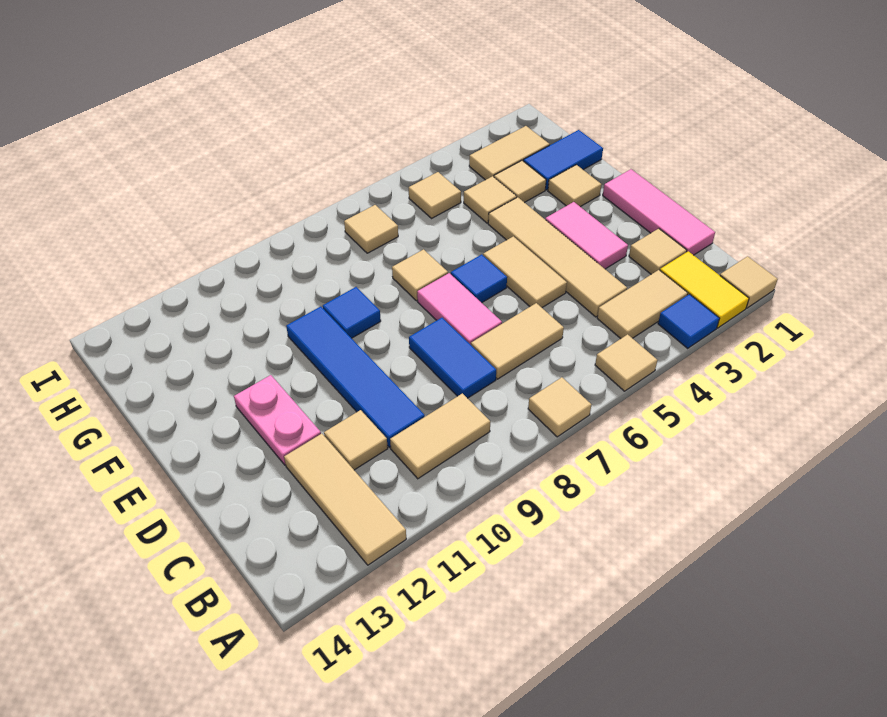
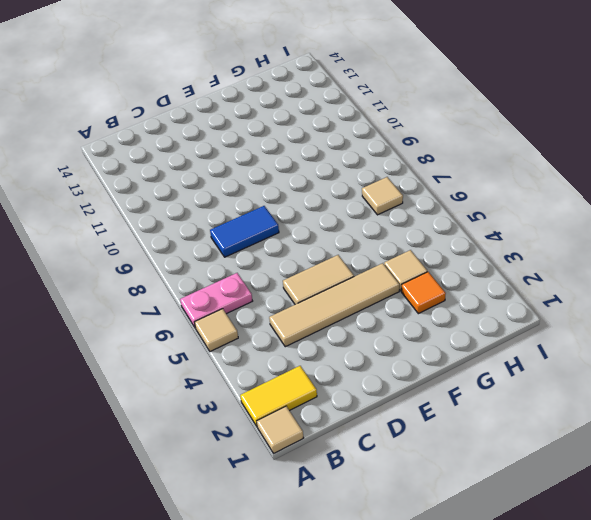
pink 1x2 plate [180,273,252,327] -> pink 1x2 plate moved to [234,375,321,465]
orange 1x1 tile [401,272,446,314] -> tan 1x1 tile [494,161,546,203]
none -> blue 1x1 tile [658,294,719,348]
none -> tan 1x1 tile [528,377,591,437]
none -> tan 1x3 tile [284,434,406,565]

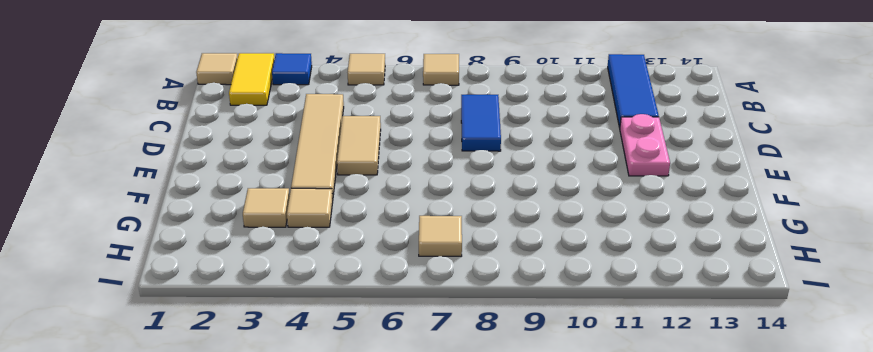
blue 1x3 tile [608,54,659,128] -> tan 1x3 tile [284,434,406,565]
none -> tan 1x2 tile [597,270,688,339]
none -> tan 1x2 tile [390,393,490,479]
none -> pink 1x3 tile [603,169,715,255]

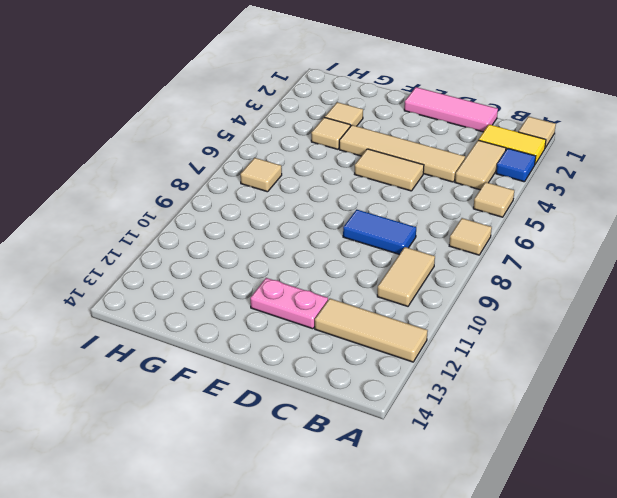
none -> tan 1x1 tile [629,229,687,274]
none -> tan 1x2 tile [471,303,564,379]
none -> blue 1x4 tile [286,306,425,448]

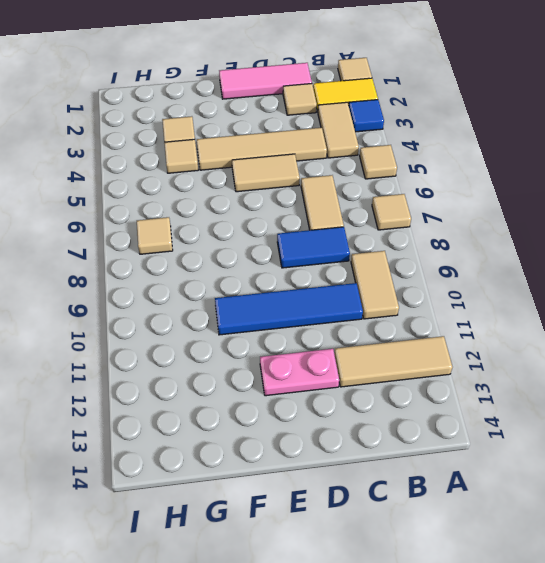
none -> tan 1x1 tile [324,410,388,470]
none -> pink 1x2 tile [545,202,628,269]
none -> pink 1x2 tile [417,273,502,345]

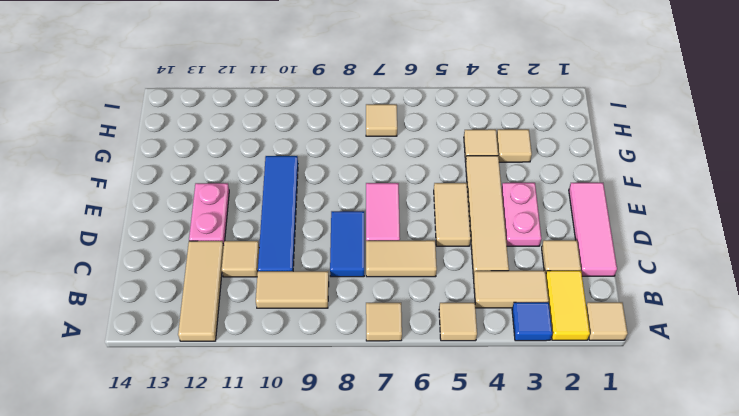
pink 1x2 plate [502,183,541,246] -> pink 1x2 tile [545,202,628,269]
none -> blue 1x1 tile [451,254,507,303]
none -> tan 1x1 tile [548,165,602,207]
none -> tan 1x1 tile [392,249,448,301]

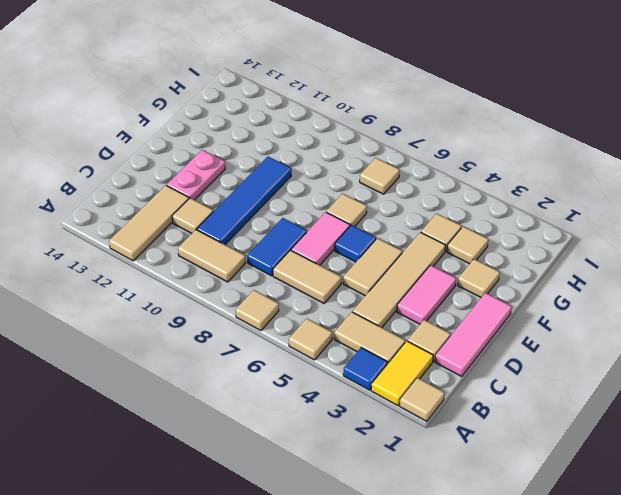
none -> blue 1x1 tile [323,287,381,338]
none -> blue 1x2 tile [523,130,603,190]
none -> tan 1x2 tile [469,126,550,180]

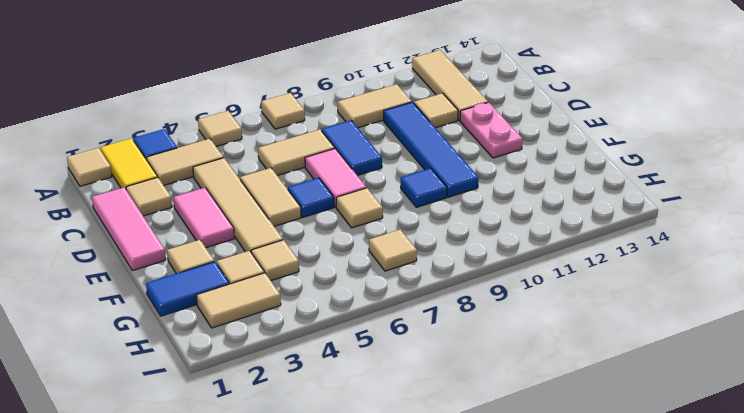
none -> tan 1x1 tile [409,172,461,218]

